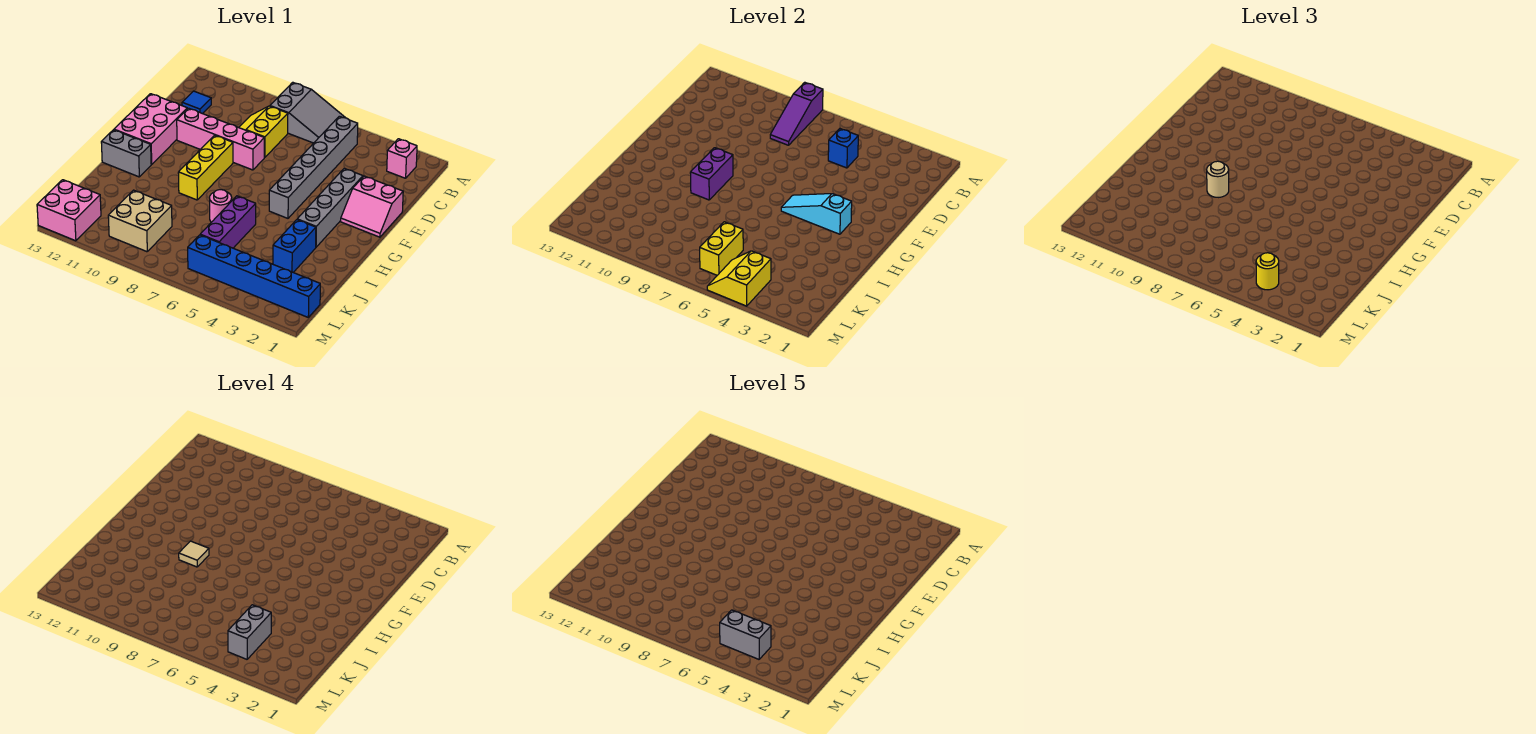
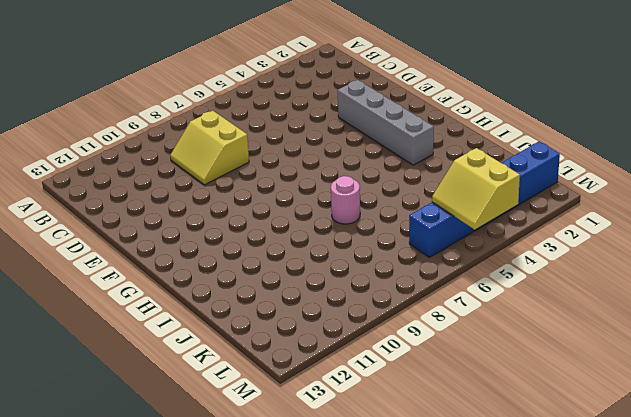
none -> grey 2x3 slope [270,82,345,143]
none -> pink 1x1 brick [387,139,417,178]
none -> grey 1x6 brick [269,116,358,218]

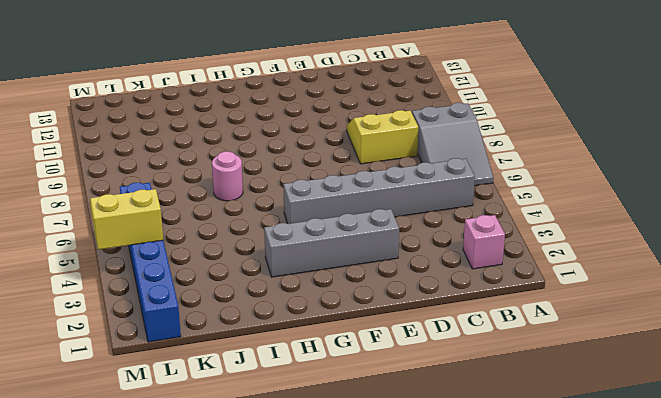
none -> blue 1x1 tile [182,91,211,114]
none -> pink 2x2 slope [341,176,403,237]
none -> pink 1x4 brick [177,108,264,170]

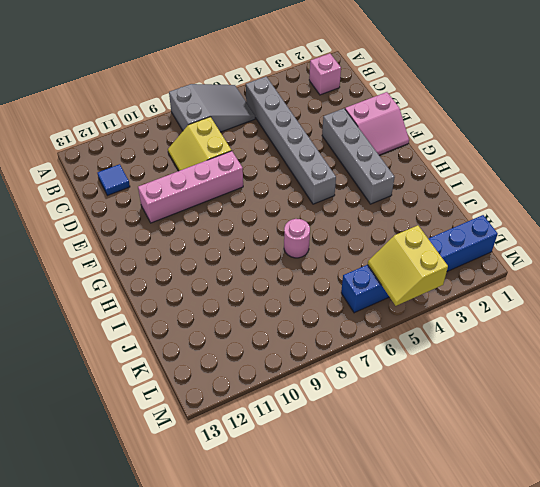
none -> pink 2x3 brick [114,94,187,164]
none -> yellow 1x3 brick [178,135,233,200]
none -> grey 1x2 brick [101,130,152,177]

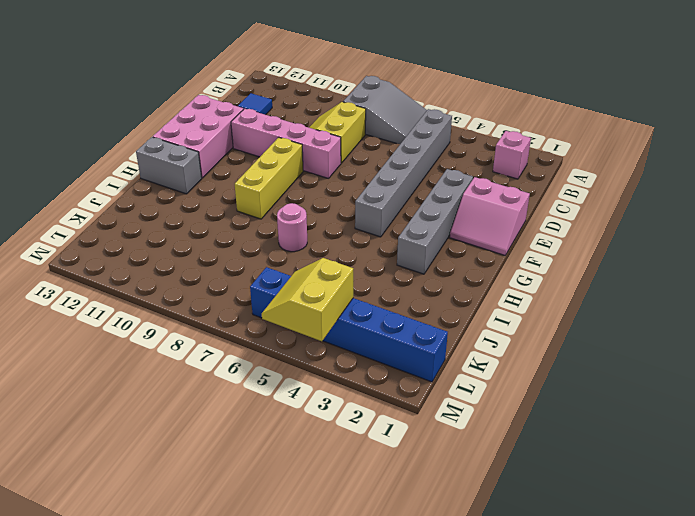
none -> blue 1x2 brick [273,220,316,272]
none -> purple 1x3 brick [200,196,256,248]
none -> tan 2x2 brick [108,190,172,252]

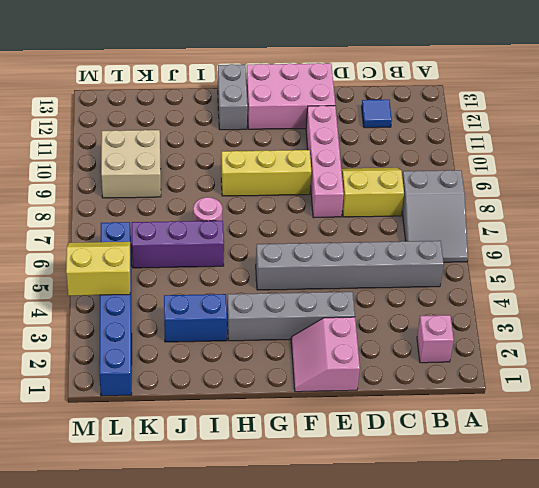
none -> pink 2x2 brick [37,180,101,241]
none -> purple 1x3 slope [770,82,823,145]
none -> blue 1x1 brick [828,129,858,168]

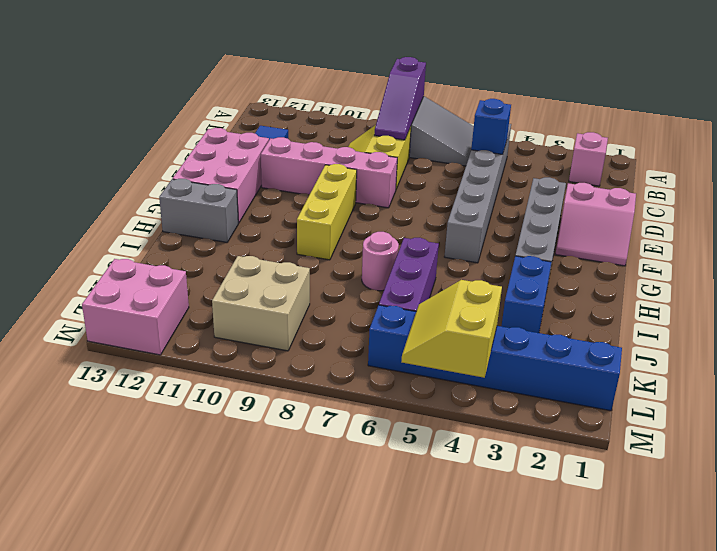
none -> cyan 1x3 slope [781,194,852,234]
none -> purple 1x2 brick [690,148,733,200]
none -> yellow 1x2 brick [700,222,743,275]

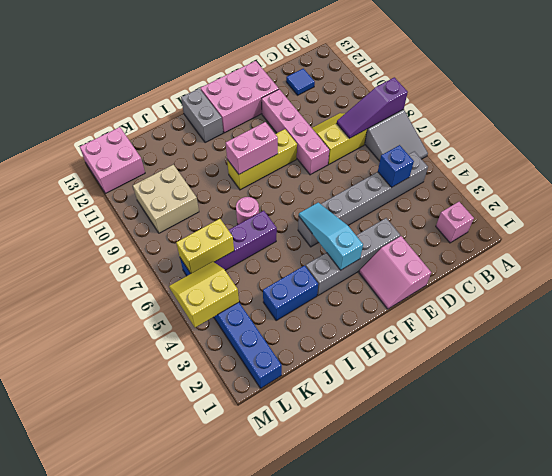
pink 1x2 brick [226,122,278,174] -> purple 1x2 brick [690,148,733,200]
none -> tan 1x1 round brick [1207,161,1229,197]
none -> yellow 1x1 round brick [1256,253,1279,290]
none -> tan 1x1 tile [179,541,209,567]

